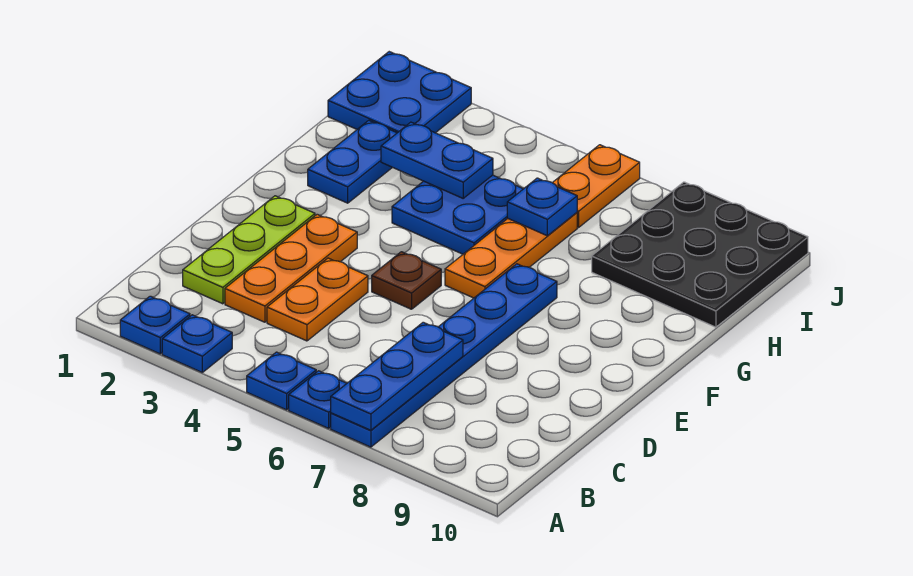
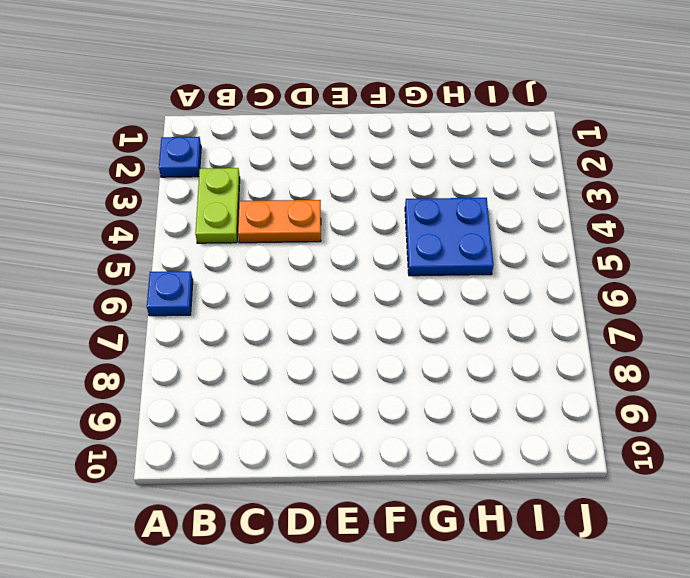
lime 1x2 plate [195,168,240,243] -> none
none -> blue 1x1 plate [162,315,232,372]
none -> blue 1x1 plate [247,352,316,410]
none -> blue 1x6 plate [331,264,557,447]

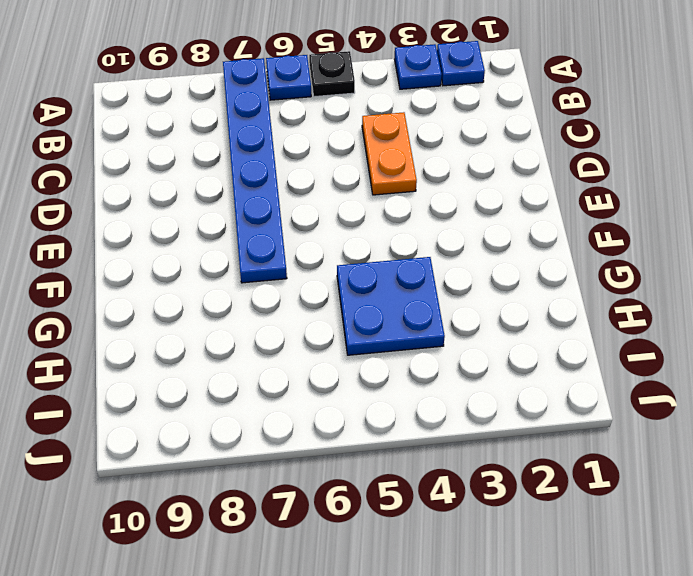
black 1x1 plate [309,51,355,97] -> blue 1x1 plate [247,352,316,410]
none -> lime 1x3 plate [183,196,315,304]
none -> orange 1x3 plate [225,214,357,322]
none -> brown 1x1 plate [372,252,441,309]

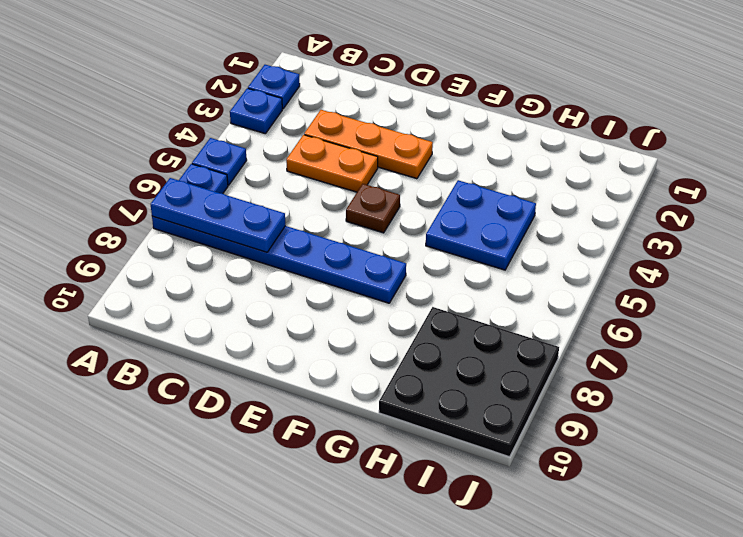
none -> lime 1x3 plate [183,196,315,304]
none -> orange 1x3 plate [445,213,577,298]
none -> blue 1x2 plate [308,120,397,203]

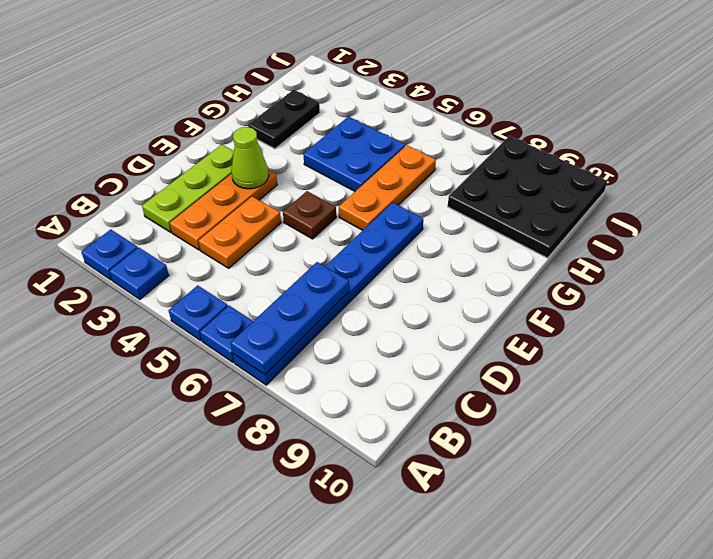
lime 1x1 cone [231,127,269,189] -> none
black 1x2 plate [248,90,320,149] -> blue 1x2 plate [308,120,397,203]
none -> blue 2x2 plate [328,52,471,133]
none -> orange 1x2 plate [552,145,640,227]
none -> blue 1x2 plate [381,122,493,198]

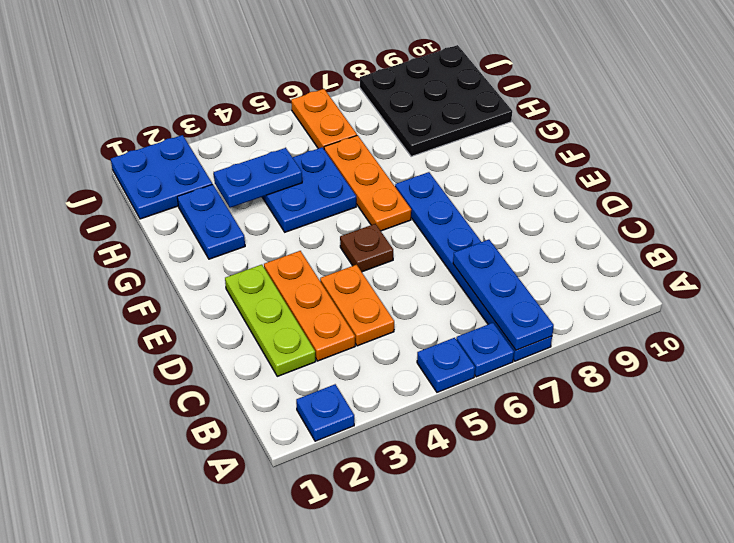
none -> blue 1x1 plate [162,315,232,372]
none -> blue 1x1 plate [507,178,577,236]

